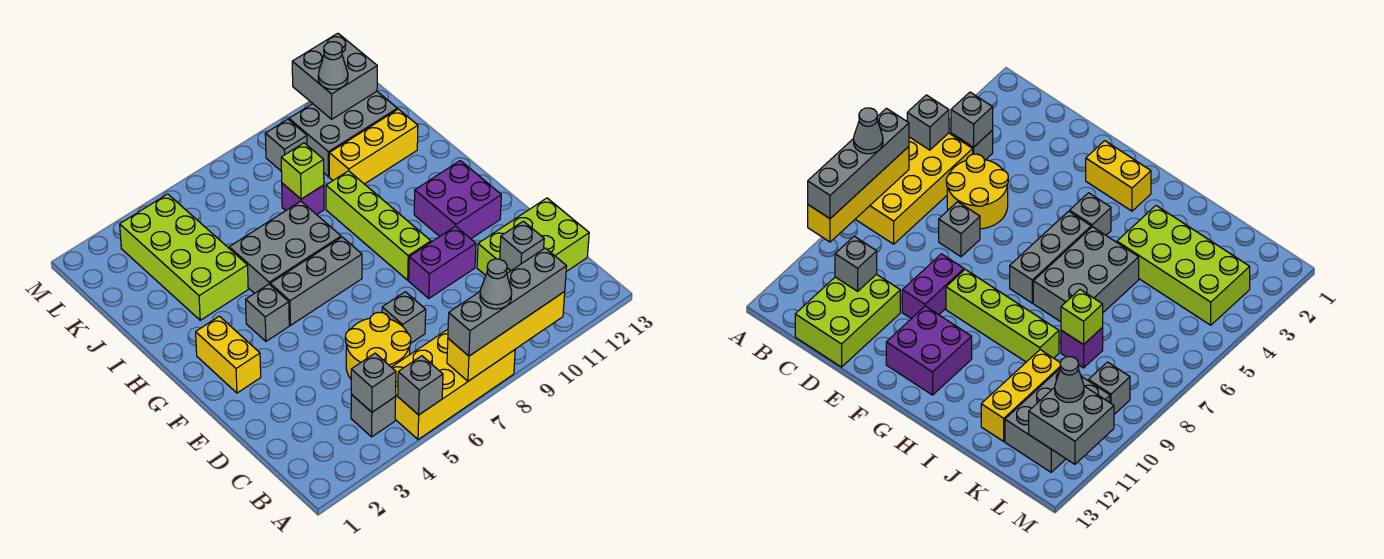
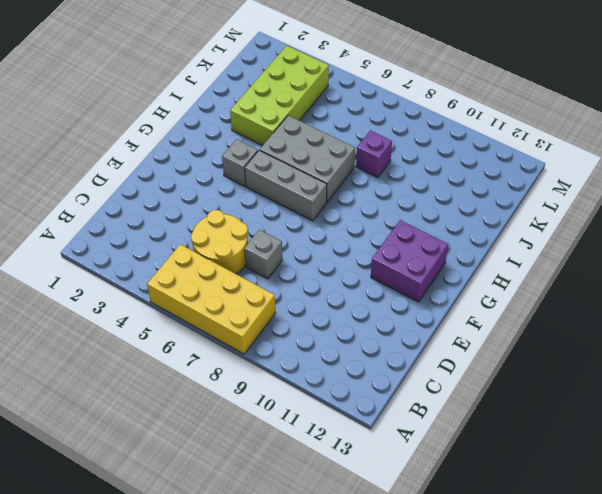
none -> grey 1x1 brick [351,394,396,437]
none -> lime 2x3 brick [477,198,589,275]
none -> purple 1x2 brick [409,226,476,299]

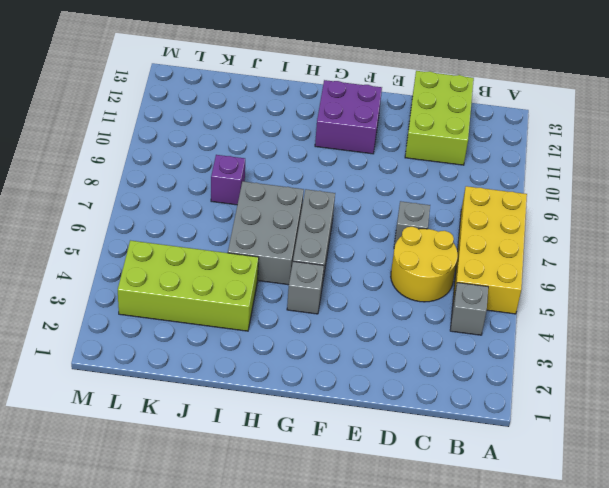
none -> purple 1x2 brick [409,226,476,299]
none -> yellow 1x2 brick [196,316,261,393]
none -> lime 1x4 brick [326,171,431,280]

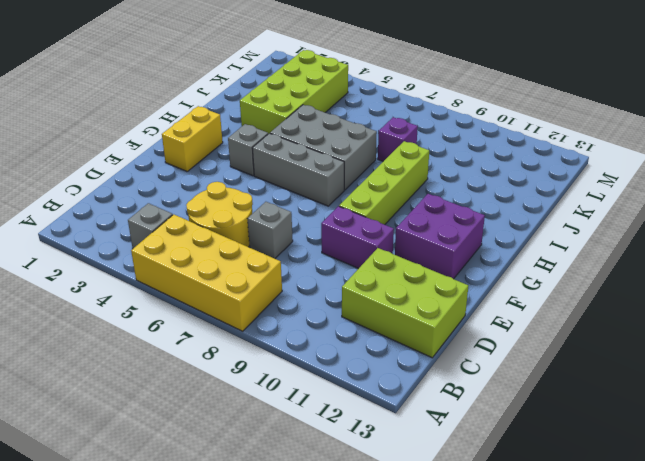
none -> yellow 1x3 brick [329,109,418,184]
none -> grey 2x3 brick [289,91,397,177]
none -> grey 1x1 brick [265,119,307,172]

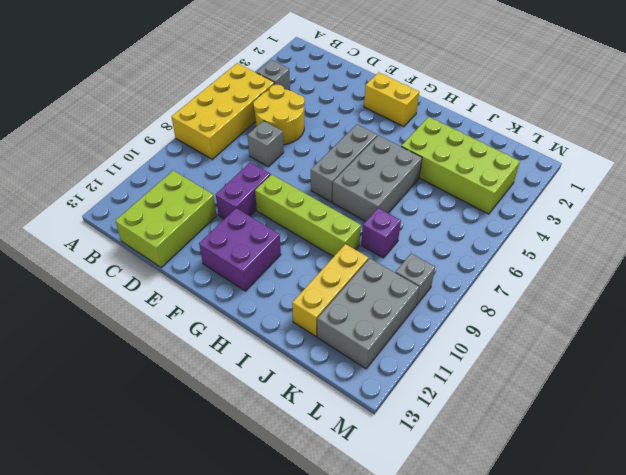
none -> grey 1x1 brick [246,284,289,341]
none -> grey 1x1 brick [398,356,443,415]
none -> yellow 1x4 brick [447,292,565,381]

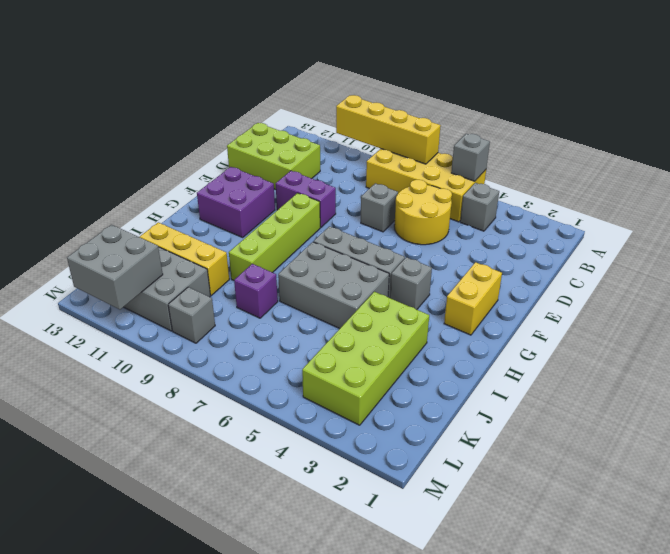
none -> grey 1x1 brick [351,353,396,412]
none -> grey 1x1 brick [500,221,544,271]
none -> lime 1x1 brick [281,143,324,199]

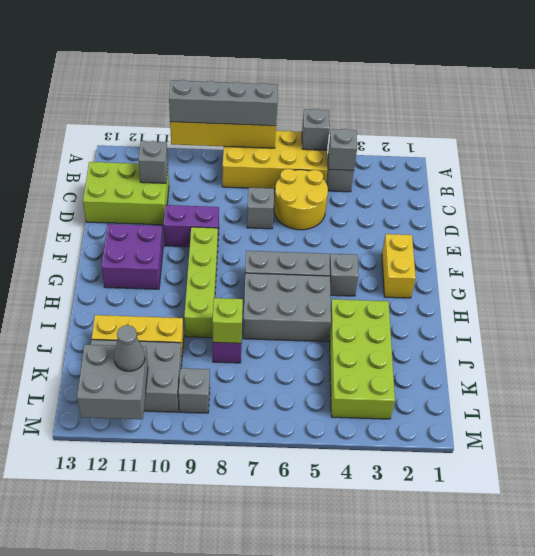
none -> grey 1x1 cone [480,259,512,309]

